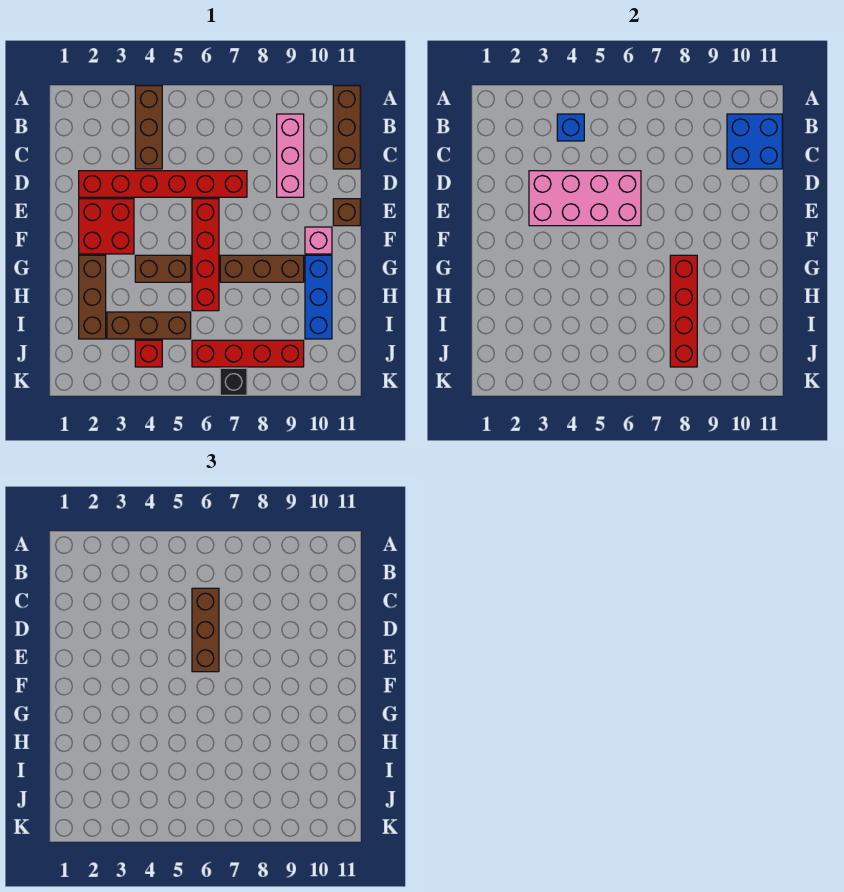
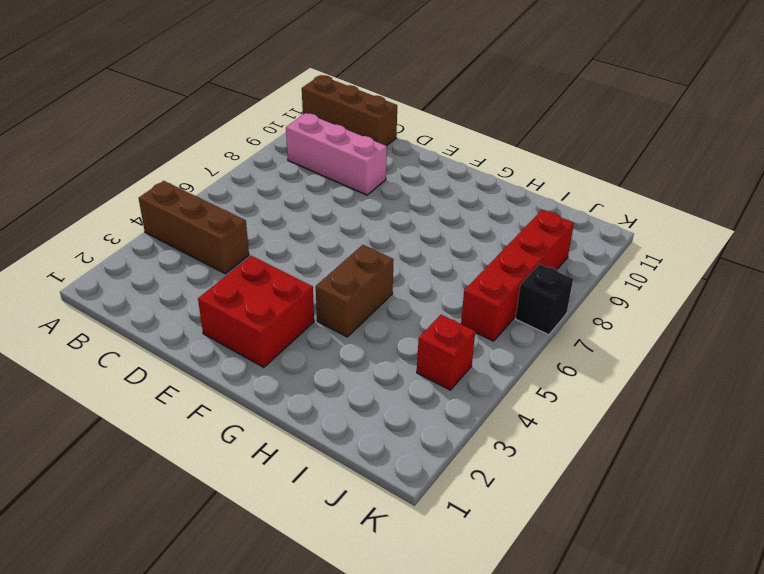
none -> red 1x6 brick [79,171,247,197]
none -> red 1x4 brick [192,199,219,311]
none -> brown 1x1 brick [333,199,360,226]

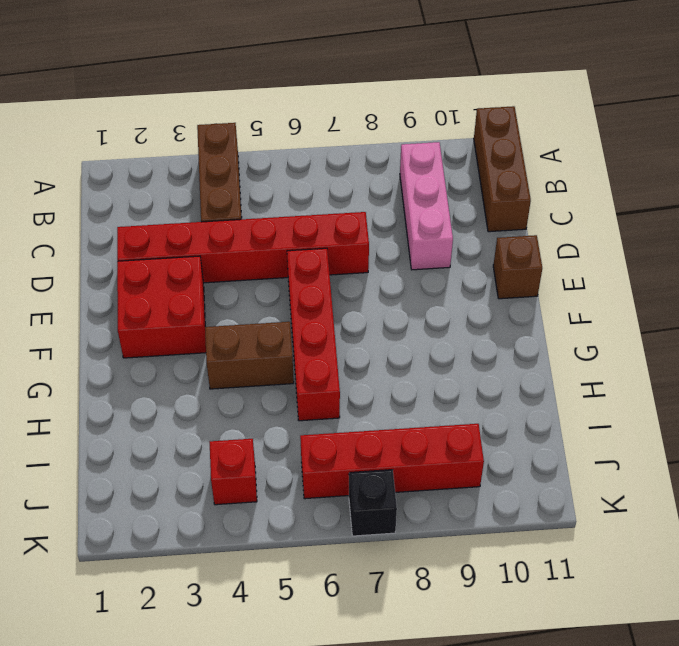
none -> pink 1x1 brick [305,227,332,254]
none -> brown 1x3 brick [79,255,106,339]
none -> brown 1x3 brick [220,255,304,282]

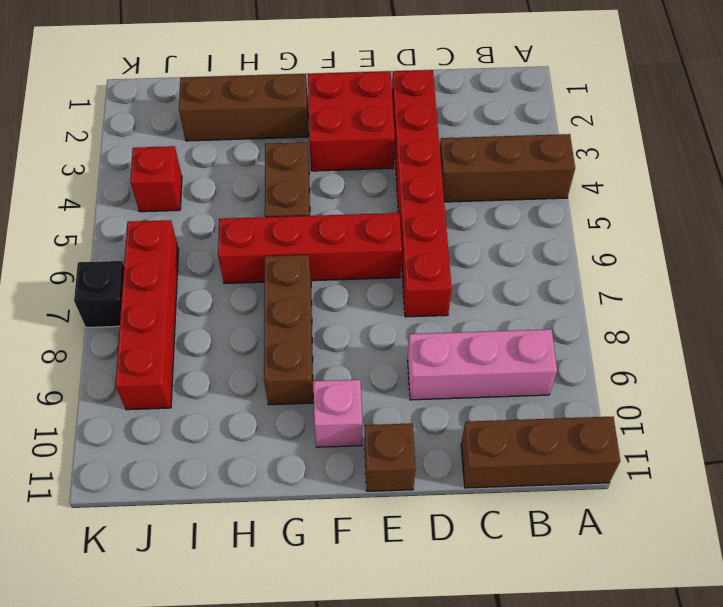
none -> blue 1x3 brick [305,255,332,339]
none -> brown 1x3 brick [107,312,191,339]
none -> blue 1x1 brick [557,114,584,141]

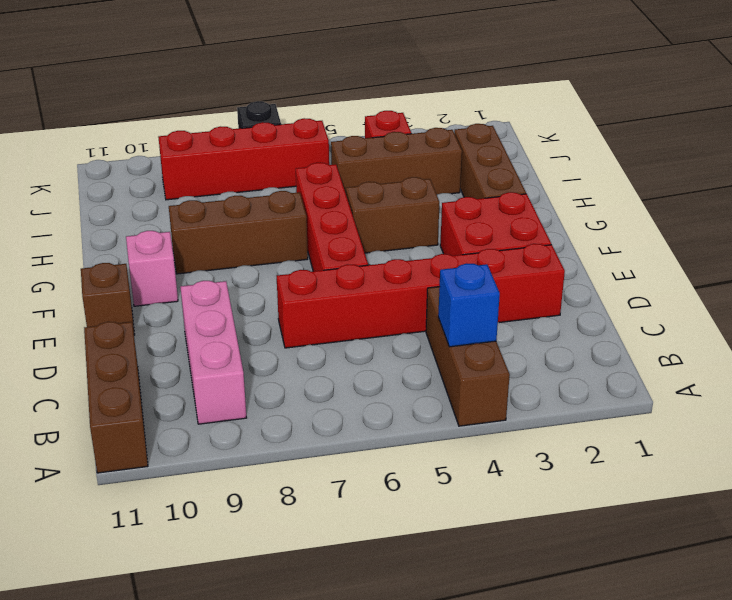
none -> blue 1x3 brick [305,255,332,339]
none -> blue 2x2 brick [727,114,782,169]
none -> pink 2x4 brick [529,171,641,226]

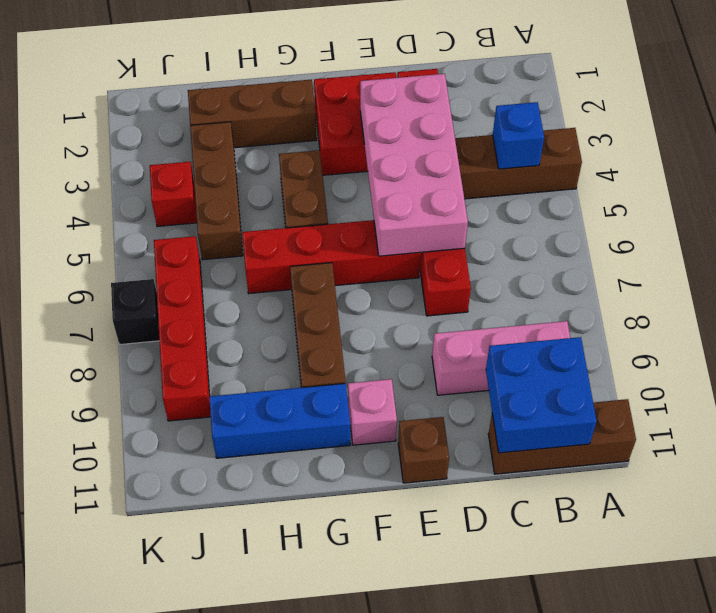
none -> red 1x4 brick [670,255,697,367]
none -> brown 1x3 brick [192,588,219,672]

